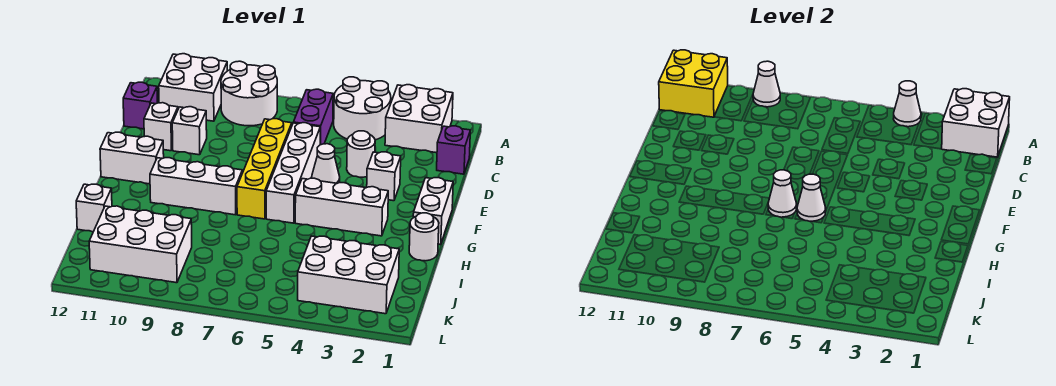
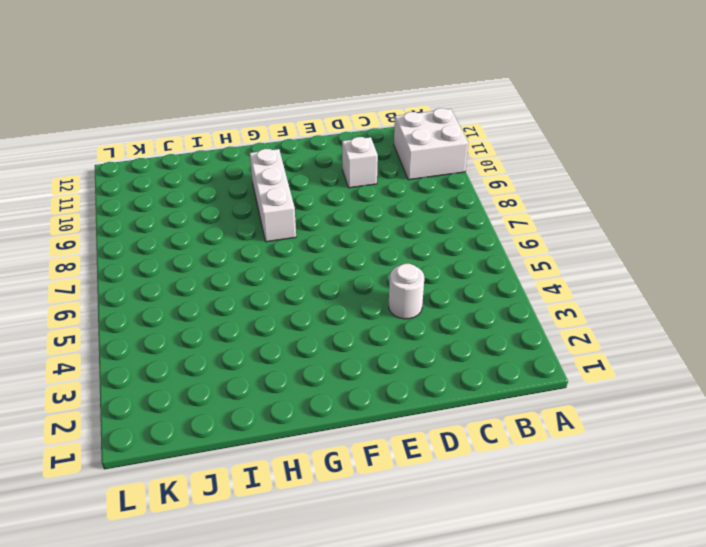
none -> white 2x2 brick [385,85,453,153]
none -> white 2x2 round brick [334,77,391,140]
none -> white 2x2 round brick [221,61,277,126]

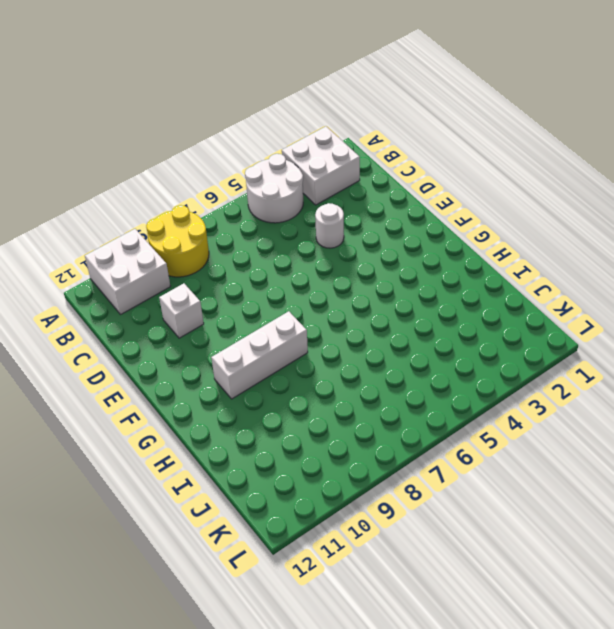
yellow 2x2 round brick [146,205,209,277] -> white 2x2 round brick [221,61,277,126]
none -> purple 1x2 brick [293,89,333,145]
none -> purple 1x1 brick [437,126,470,174]
none -> purple 1x1 brick [123,82,157,129]

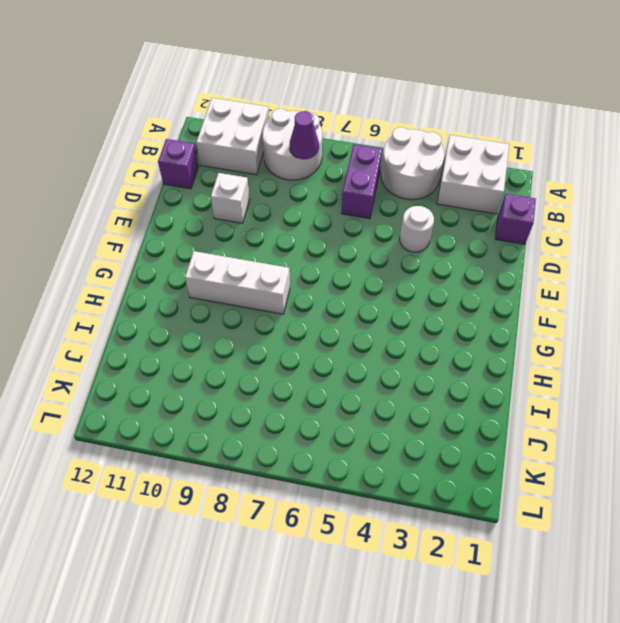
purple 1x1 cone [290,111,319,159] -> none
none -> white 1x4 brick [266,123,320,223]
none -> yellow 1x4 brick [237,119,292,219]
none -> white 1x1 brick [144,103,178,151]

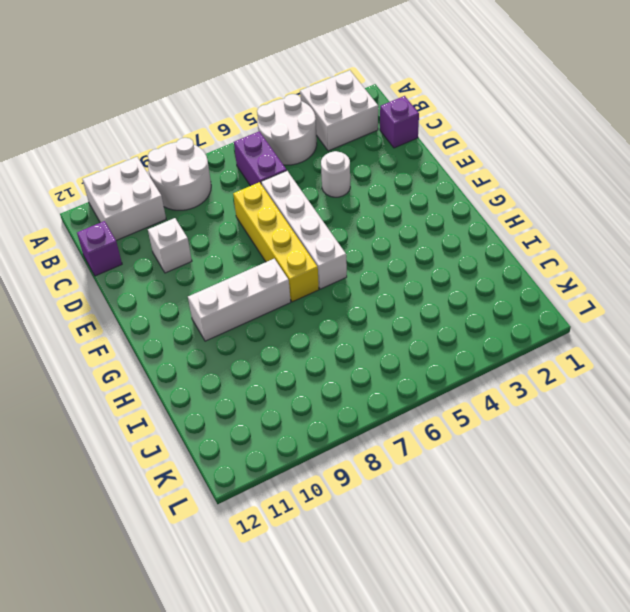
none -> white 1x1 brick [144,103,178,151]
none -> white 1x1 brick [367,152,401,201]
none -> white 1x1 cone [312,144,340,183]

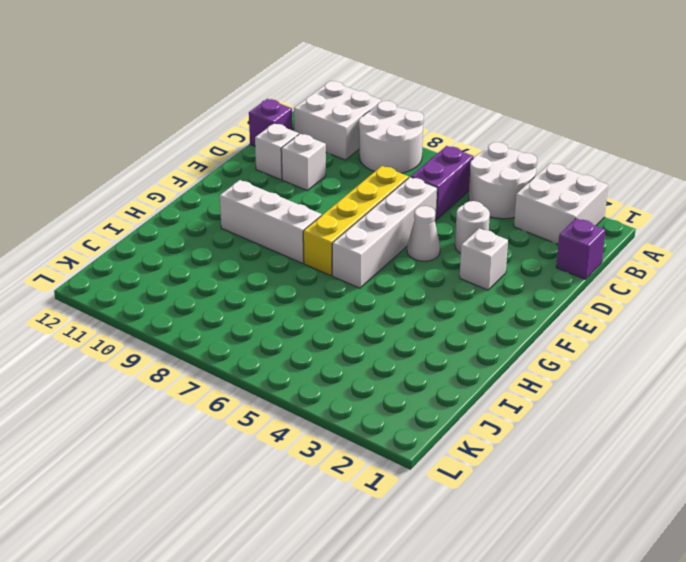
none -> white 1x2 brick [413,178,453,245]
none -> white 1x2 brick [100,132,164,184]
none -> white 1x3 brick [295,178,388,236]

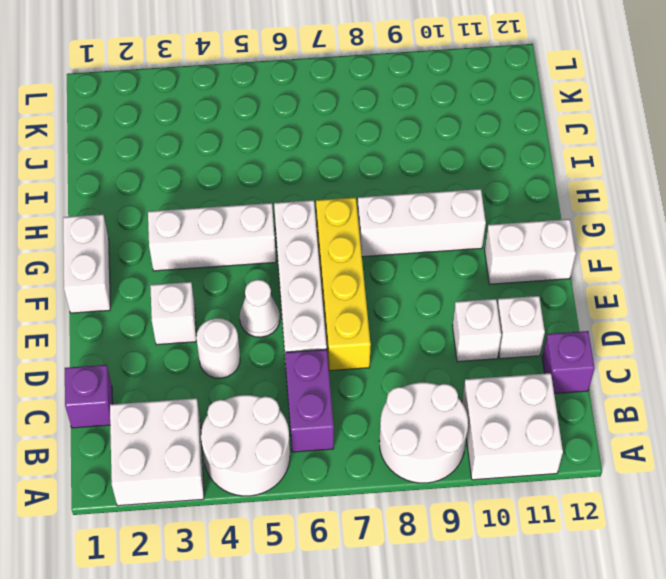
none -> white 1x1 round brick [409,213,439,261]
none -> white 1x1 brick [76,184,112,232]
none -> white 2x3 brick [298,236,399,314]

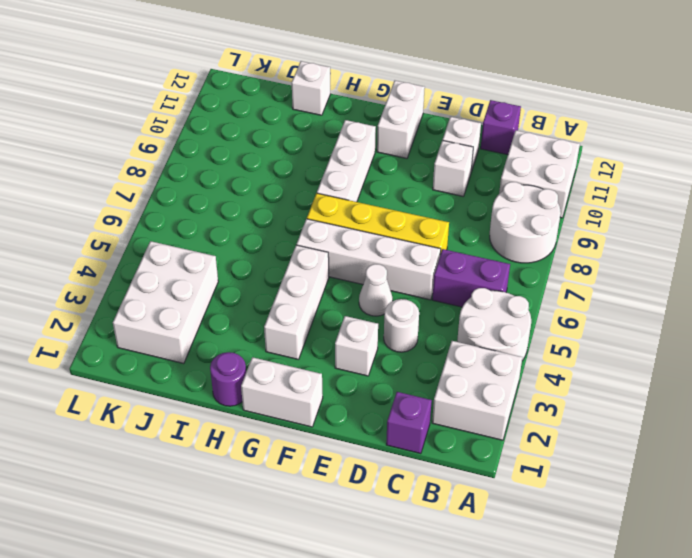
purple 1x1 round brick [210,352,246,406] -> white 1x1 round brick [409,213,439,261]
none -> white 2x3 brick [89,206,192,283]
none -> white 2x2 brick [942,89,1010,157]
none -> white 1x1 cone [894,81,921,127]

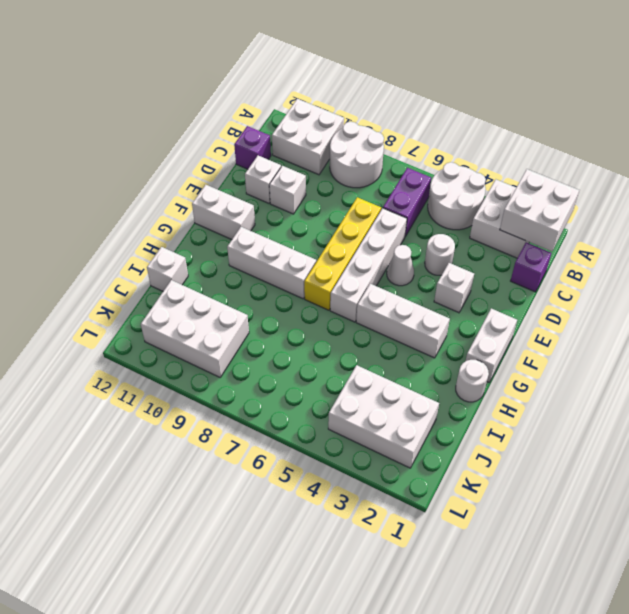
none -> white 1x1 cone [894,81,921,127]
none -> white 1x1 cone [753,61,780,107]
none -> yellow 2x2 brick [659,50,728,117]

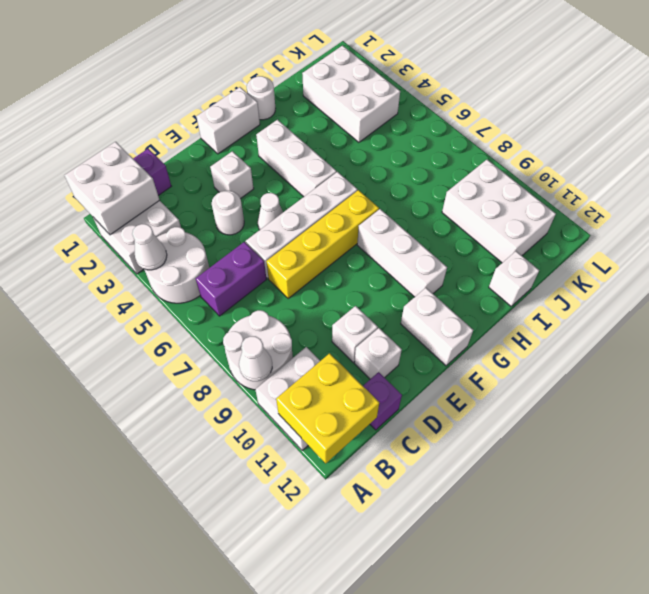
none -> white 1x1 cone [797,174,826,221]
none -> white 1x1 cone [768,170,796,217]

